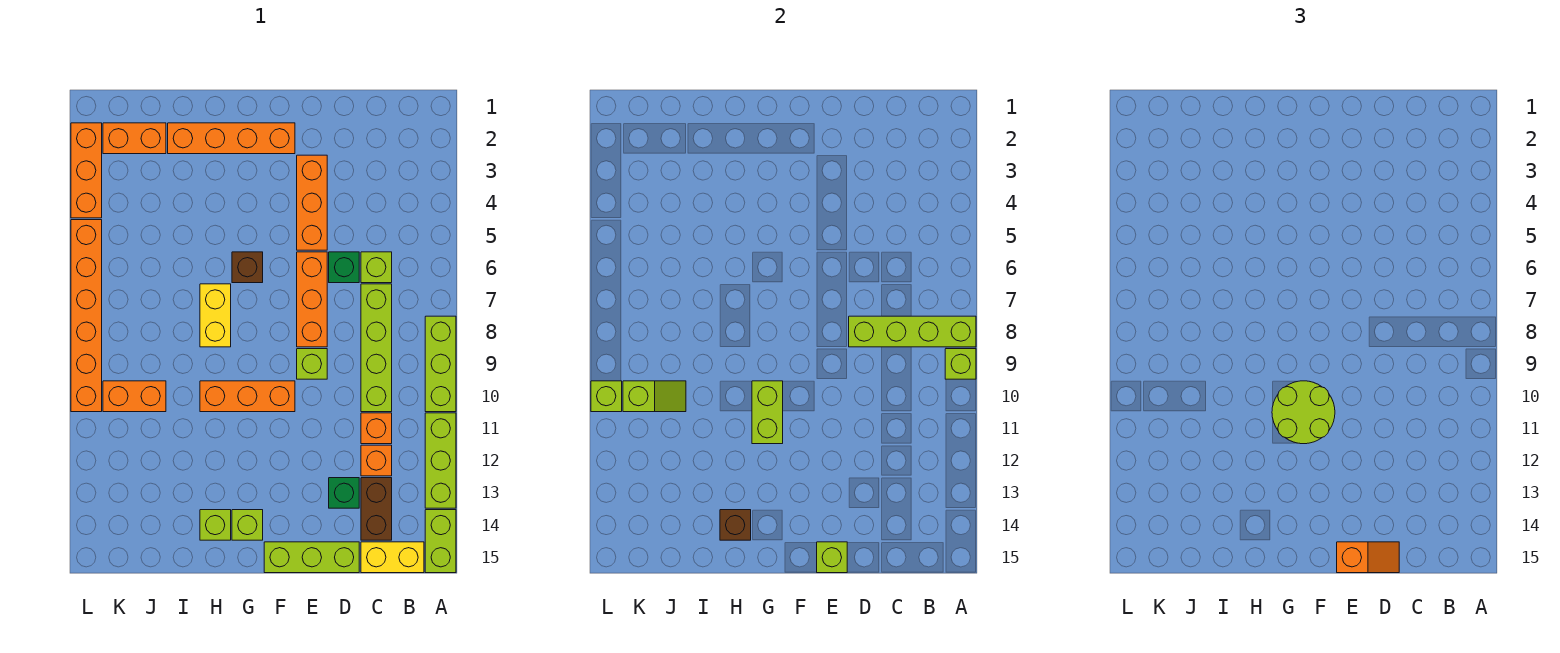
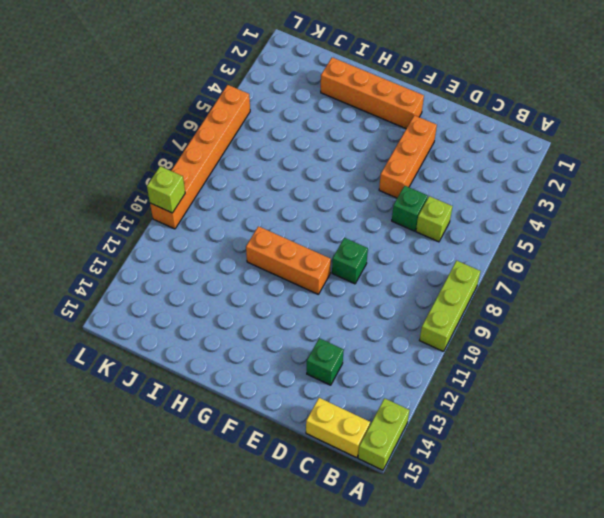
green 1x1 brick [332,238,368,284] -> lime 1x1 brick [297,349,327,379]
none -> lime 1x3 brick [425,413,456,508]
none -> lime 1x4 brick [361,284,392,412]
none -> orange 1x1 brick [361,413,392,444]
none -> orange 1x1 brick [361,445,392,476]

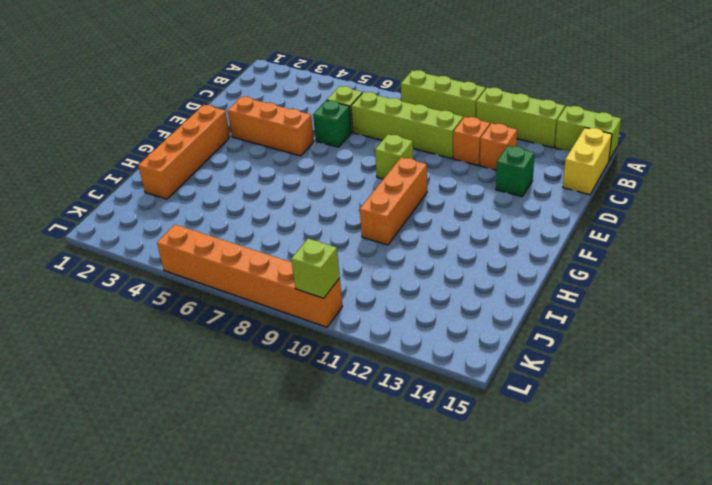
none -> brown 1x2 brick [361,478,392,540]
none -> lime 1x3 brick [264,542,359,573]
none -> orange 1x3 brick [297,252,327,347]
none -> brown 1x1 brick [232,252,263,283]

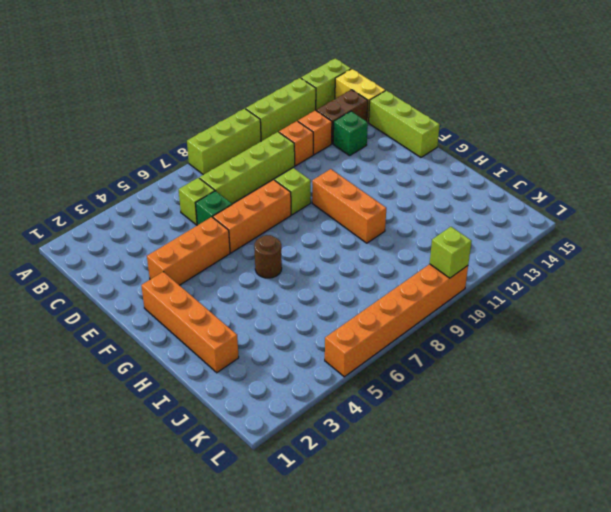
brown 1x1 round brick [254,235,282,278] -> brown 1x1 brick [232,252,263,283]
none -> lime 1x1 brick [232,510,263,540]
none -> yellow 1x2 brick [200,284,231,347]
none -> lime 1x1 brick [200,510,231,540]
none -> orange 1x2 brick [103,123,166,154]

